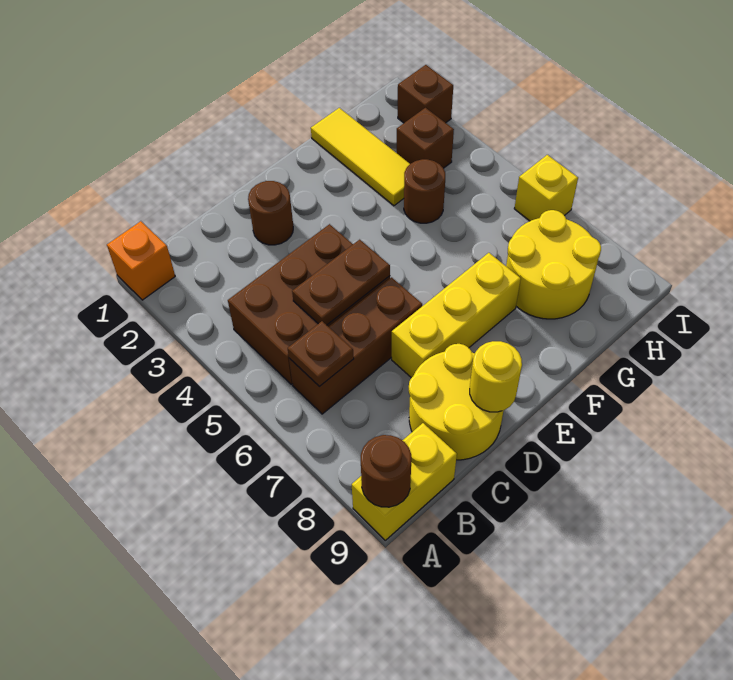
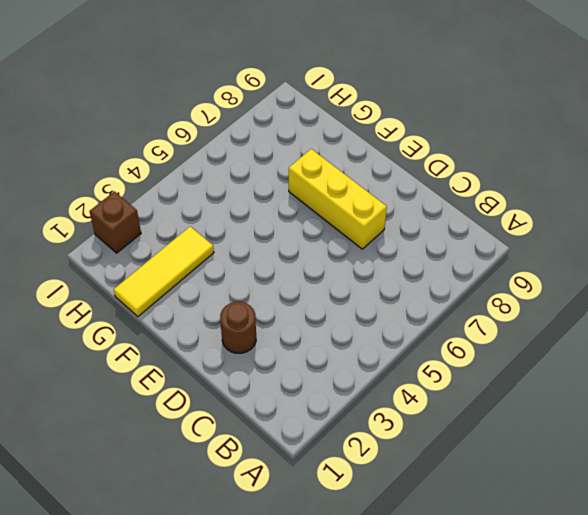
none -> orange 1x1 brick [107,221,175,300]
none -> yellow 1x2 brick [352,423,457,540]
none -> brown 2x3 brick [228,224,390,384]

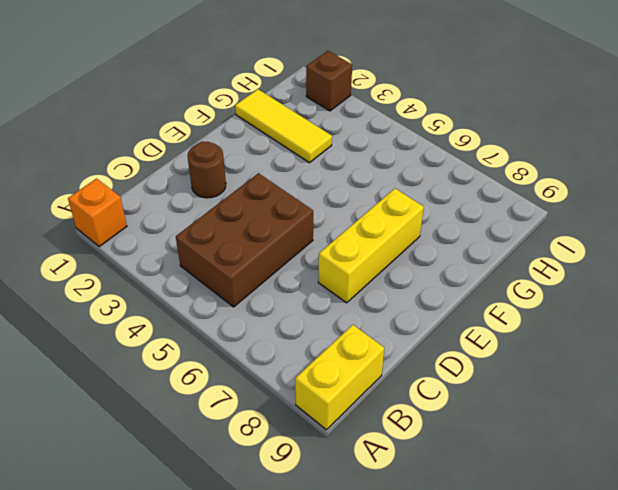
none -> brown 1x3 brick [289,277,422,414]
none -> yellow 2x2 round brick [409,344,503,460]
none -> brown 1x1 round brick [404,159,445,223]

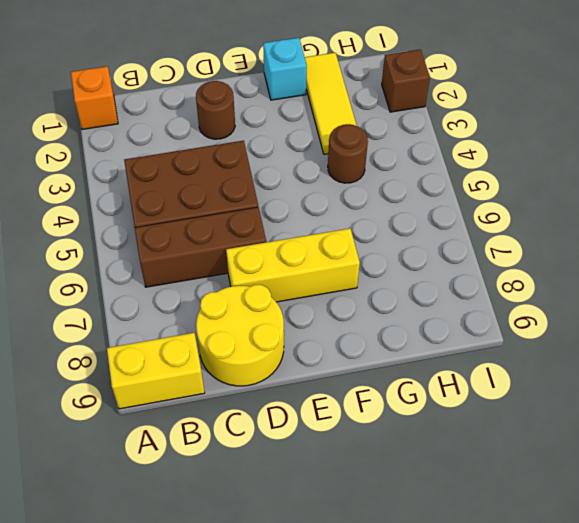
cyan 1x1 brick [263,38,307,100] -> none
none -> yellow 2x2 round brick [506,210,601,319]
none -> brown 1x1 brick [397,108,454,168]
none -> yellow 1x1 brick [514,155,578,221]

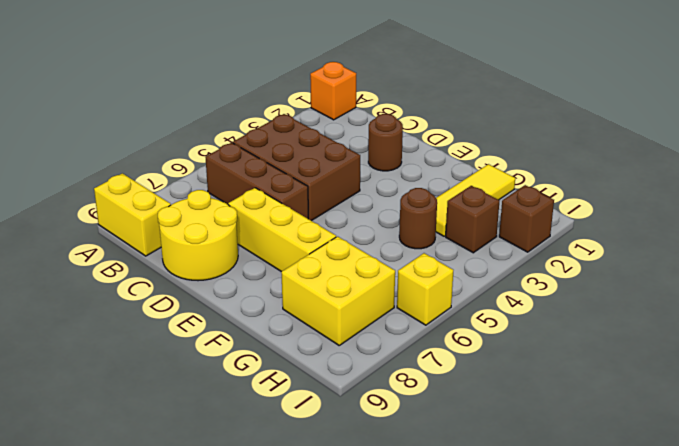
yellow 2x2 brick [281,236,395,345] -> yellow 2x2 round brick [506,210,601,319]
none -> brown 1x1 round brick [361,435,411,507]
none -> brown 1x1 plate [288,321,354,387]
none -> brown 1x2 plate [292,239,390,325]

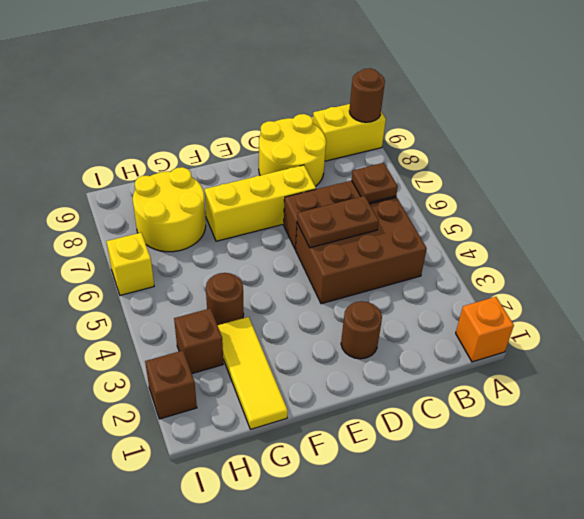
none -> yellow 1x1 round brick [470,341,522,412]

